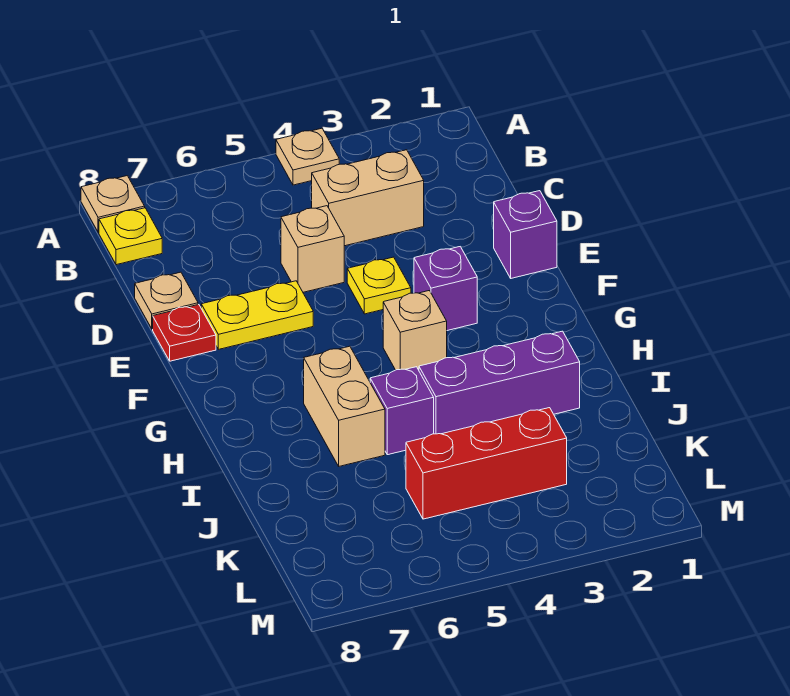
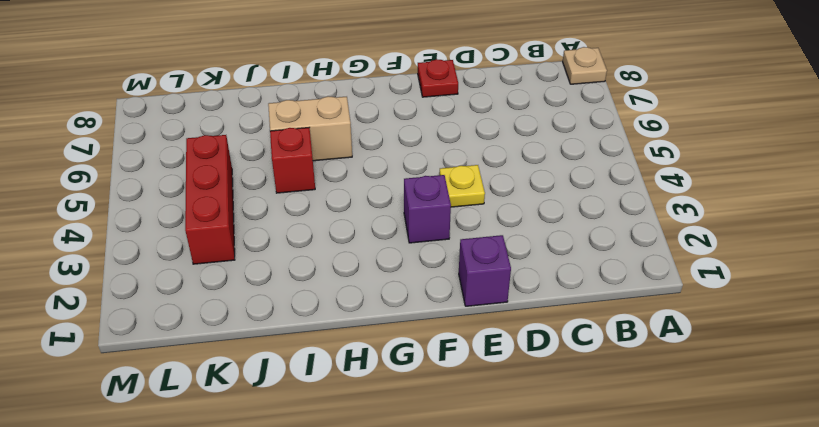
red 1x1 brick [270,128,315,193] -> purple 1x1 brick [370,367,434,455]
none -> tan 1x1 plate [276,128,339,185]
none -> yellow 1x1 plate [99,208,162,265]
none -> tan 1x2 brick [312,150,424,246]

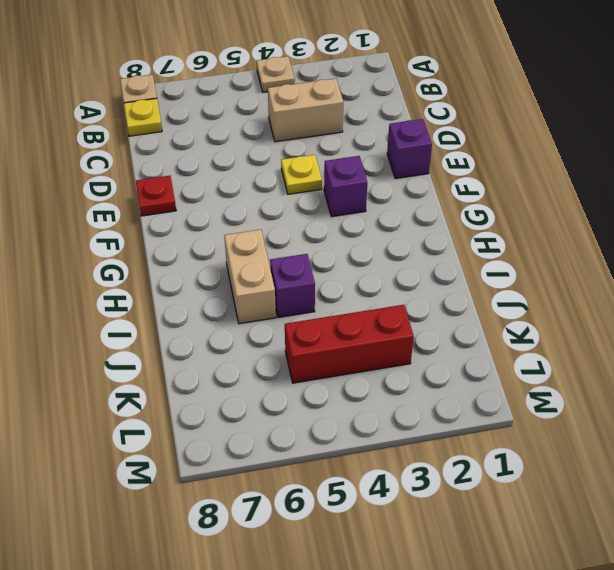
none -> tan 1x1 brick [281,206,344,292]
none -> tan 1x1 plate [135,272,198,329]
none -> yellow 1x2 plate [201,281,313,349]

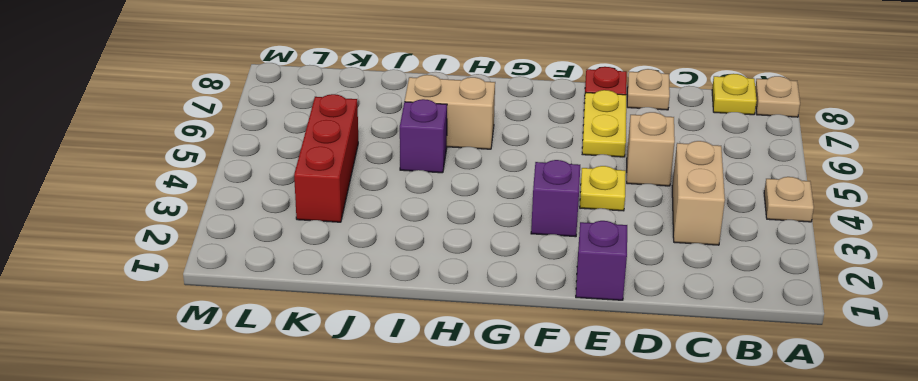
none -> tan 1x1 brick [383,291,447,370]
none -> purple 1x3 brick [419,331,580,434]

